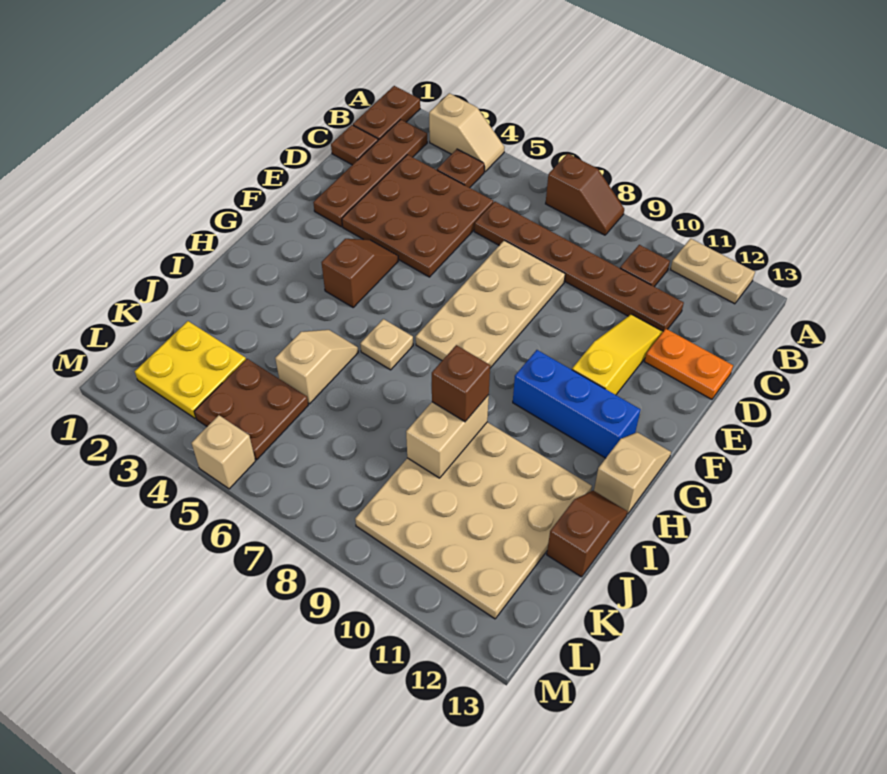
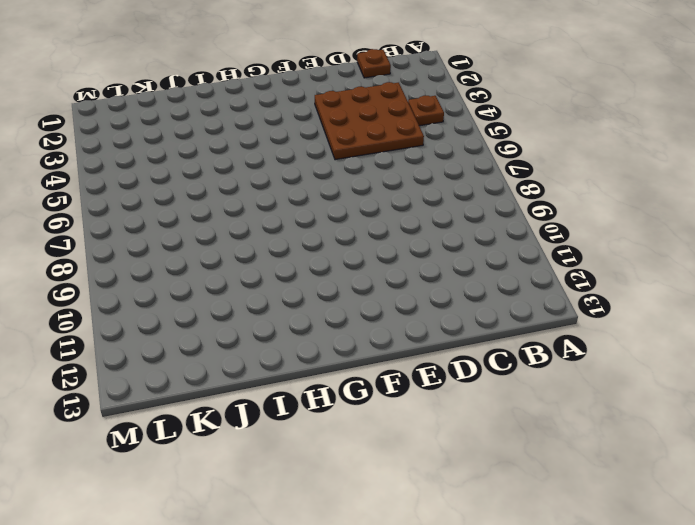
none -> brown 1x2 plate [353,86,420,140]
none -> tan 1x2 slope [429,93,504,172]
none -> brown 1x2 slope [546,154,624,235]

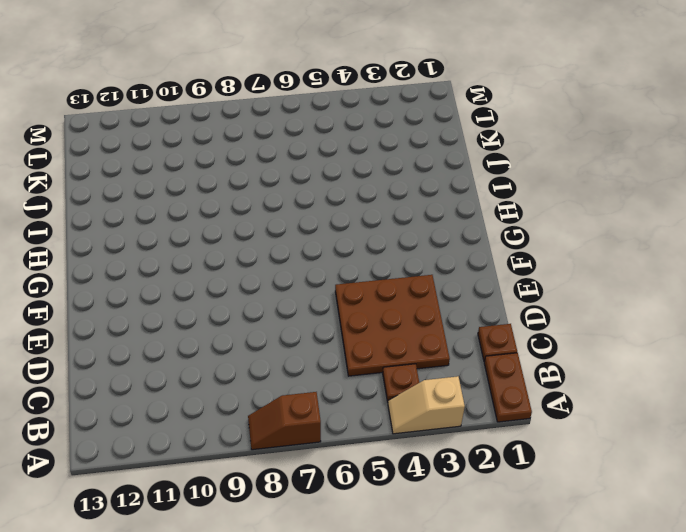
none -> tan 1x2 plate [670,239,755,304]
none -> brown 1x4 plate [313,119,427,227]
none -> brown 1x1 plate [620,245,670,287]

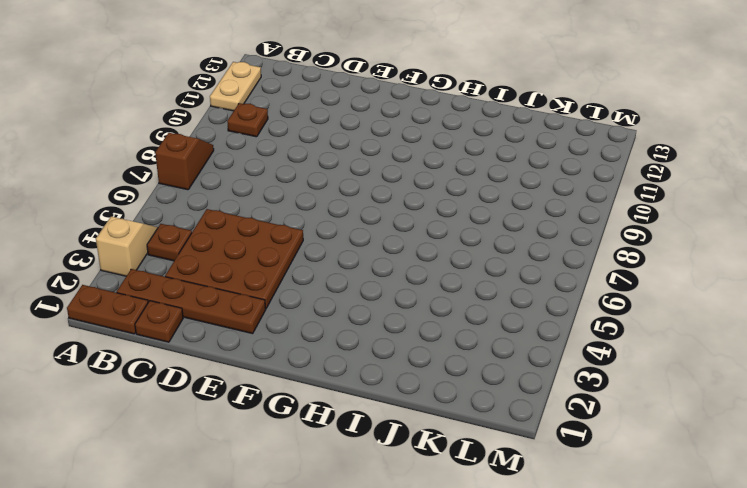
none -> brown 1x6 plate [474,202,684,331]
none -> tan 2x4 plate [416,240,565,368]
none -> yellow 1x3 slope [572,314,663,395]

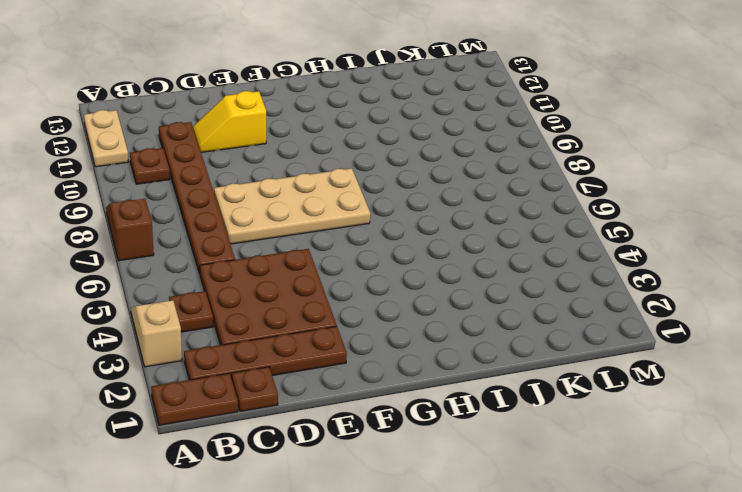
yellow 1x2 slope [193,91,266,152] -> yellow 1x3 slope [572,314,663,395]
none -> orange 1x2 plate [644,329,733,399]
none -> brown 1x2 slope [321,239,398,307]
none -> blue 1x3 brick [513,350,641,458]

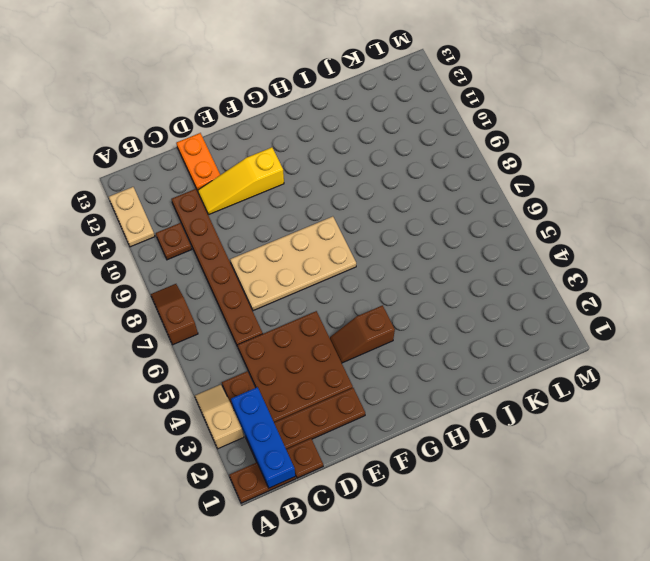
blue 1x3 brick [231,387,295,488] -> blue 1x3 brick moved to [513,350,641,458]
none -> tan 1x2 slope [594,432,671,514]
none -> tan 1x1 plate [360,319,413,370]
none -> tan 1x2 slope [275,330,358,404]

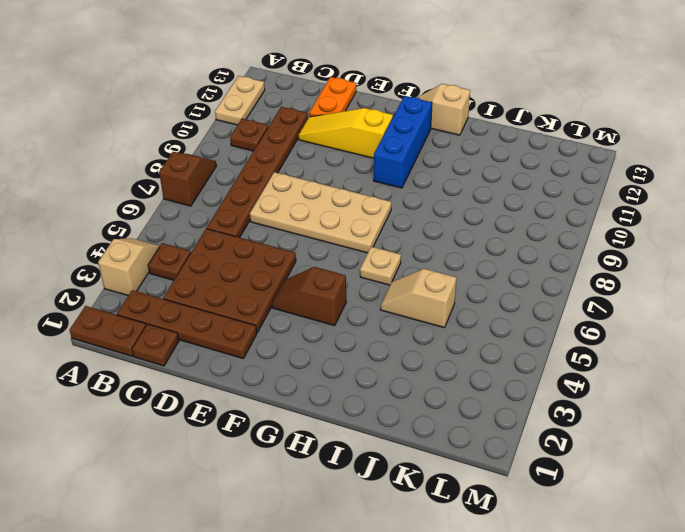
none -> tan 4x4 plate [355,422,592,619]
none -> brown 1x2 slope [547,491,627,577]
none -> yellow 2x2 plate [135,321,246,419]

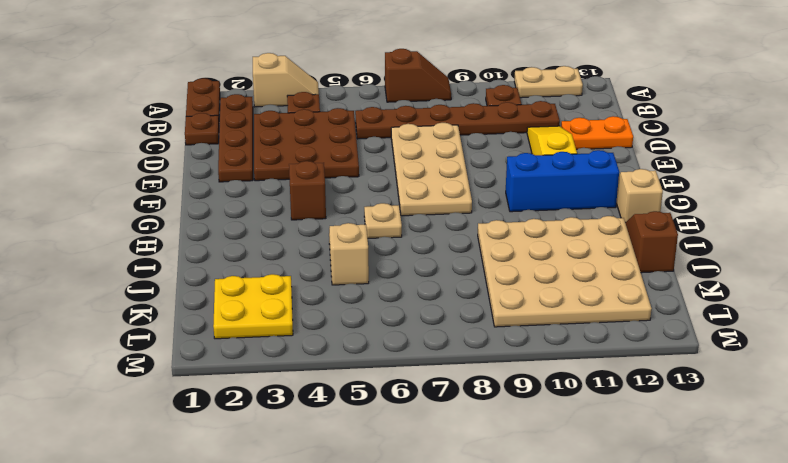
none -> brown 2x2 plate [194,359,308,460]
none -> tan 1x1 brick [192,415,255,489]
none -> tan 1x2 brick [406,395,489,478]

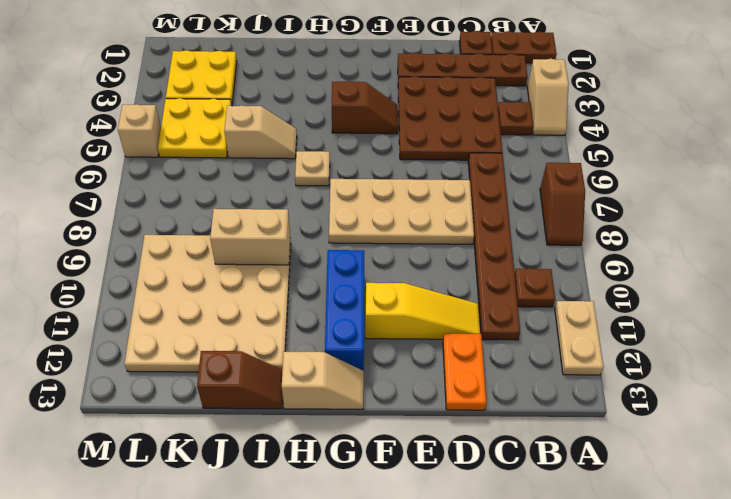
yellow 2x2 plate [158,98,232,158] -> brown 2x2 plate [194,359,308,460]
none -> brown 1x1 brick [432,345,490,422]

